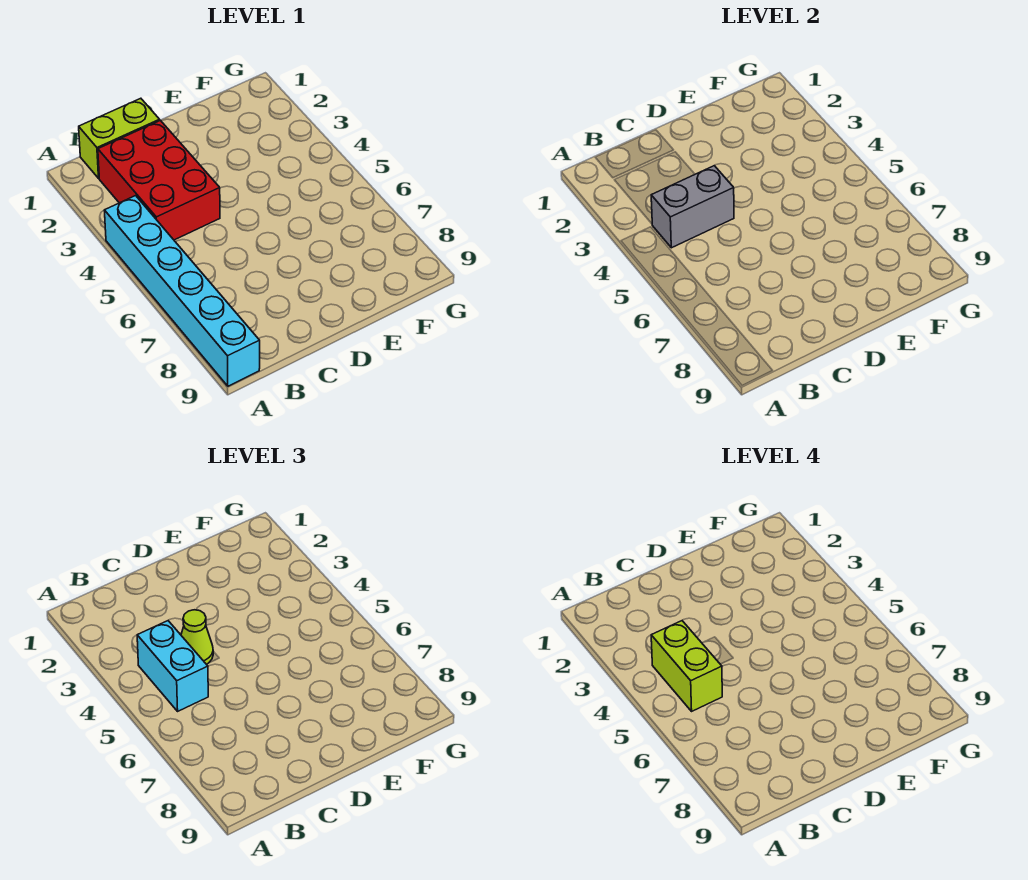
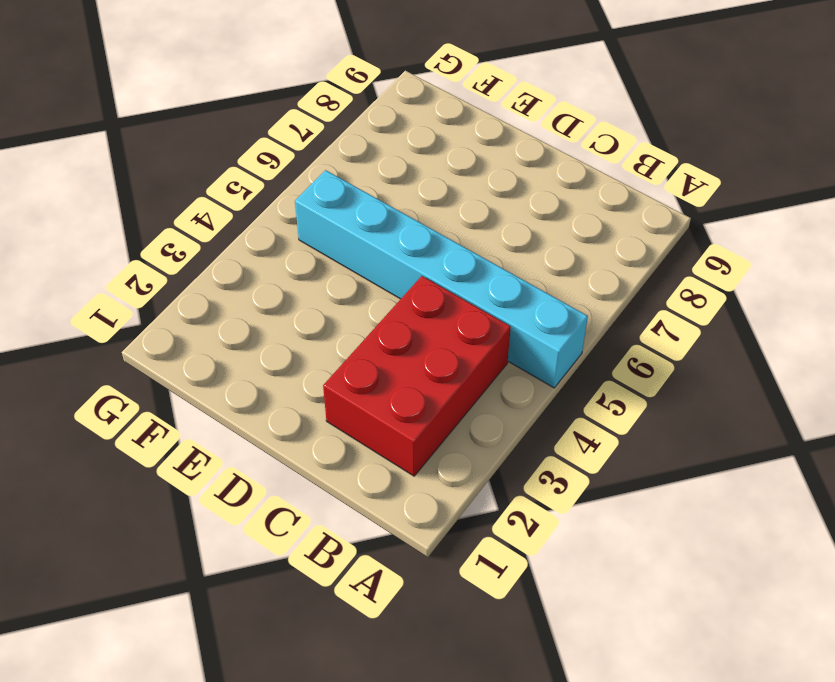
cyan 1x6 brick [295,170,588,388] -> cyan 1x6 brick turned to [104,196,260,386]
none -> lime 1x2 brick [79,98,160,178]
none -> grey 1x2 brick [651,166,734,248]

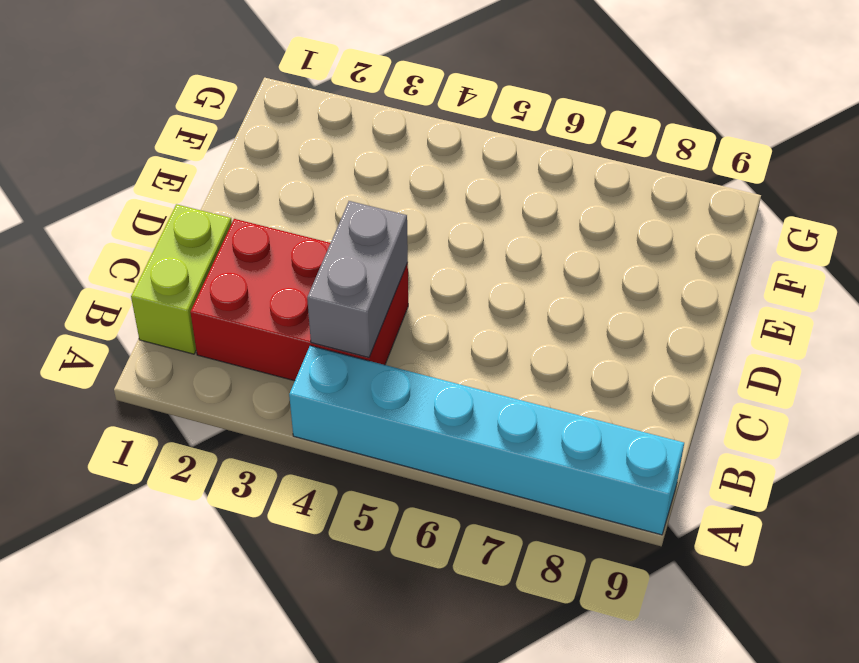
none -> cyan 1x2 brick [137,621,208,711]
none -> lime 1x1 cone [181,610,213,664]

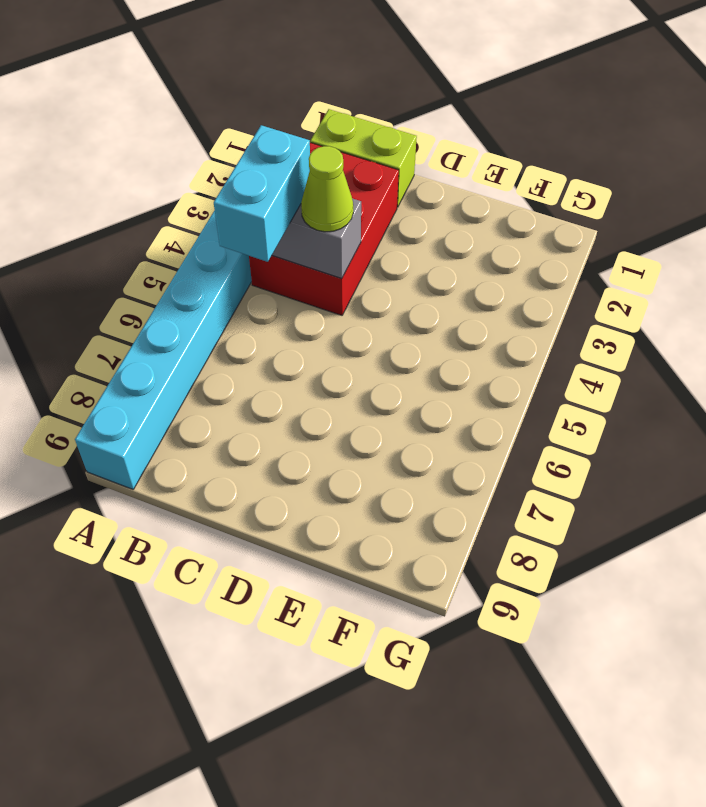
none -> lime 1x2 brick [651,621,722,711]

